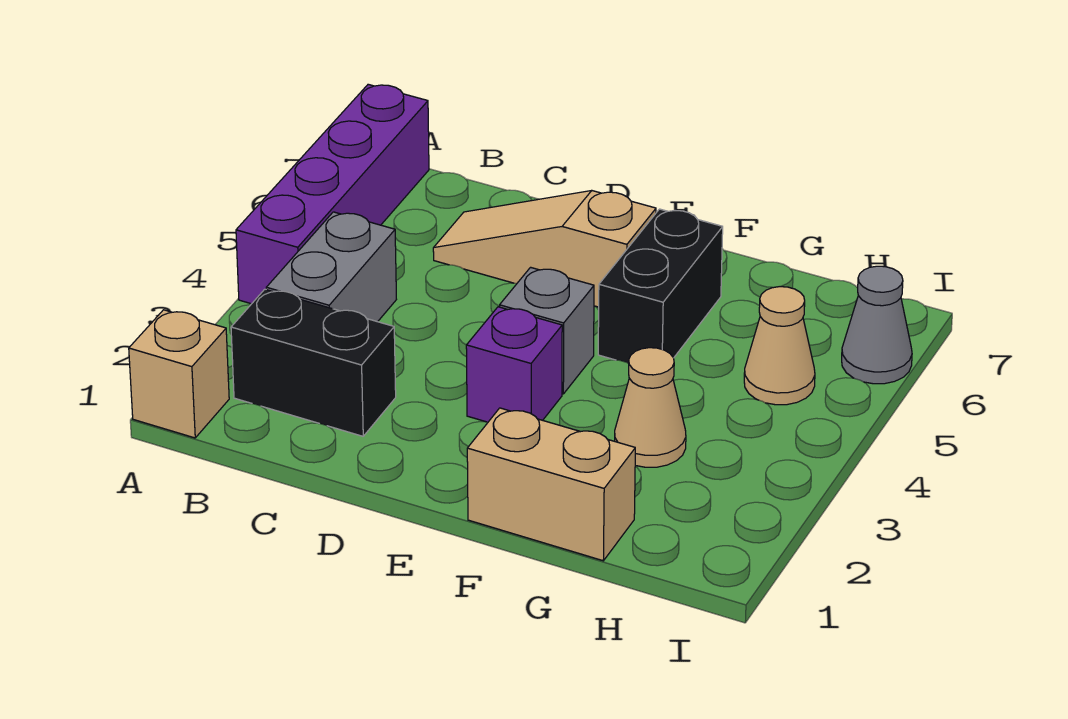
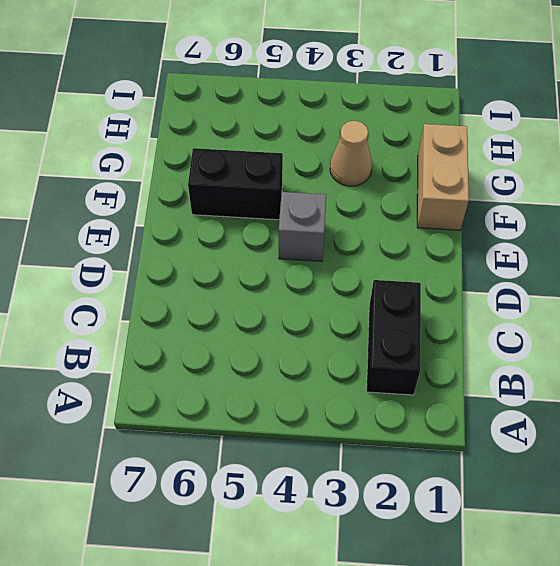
none -> tan 1x1 brick [129,310,229,438]
none -> purple 1x4 brick [236,84,429,304]
none -> grey 1x2 brick [266,212,396,322]

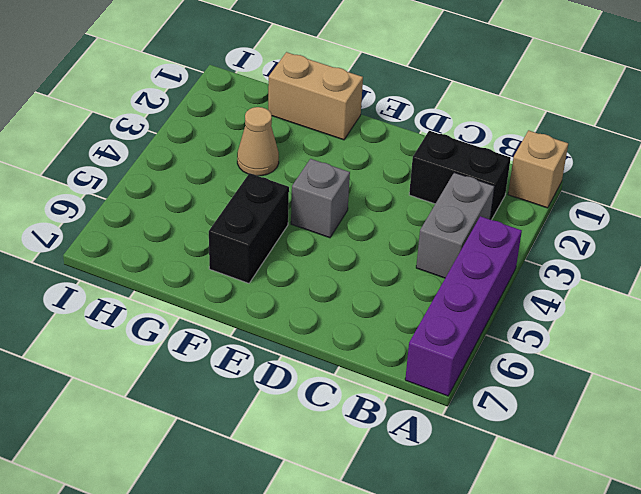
none -> tan 1x3 slope [433,191,656,307]
none -> purple 1x1 brick [466,307,562,422]
none -> tan 1x1 cone [744,287,815,405]

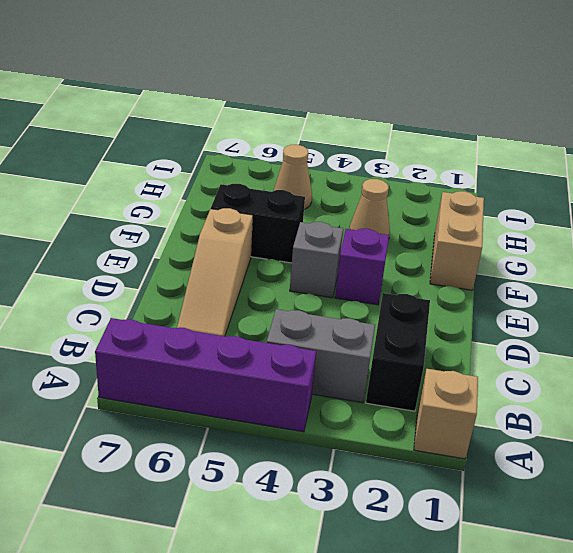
none -> grey 1x1 cone [842,266,912,384]

